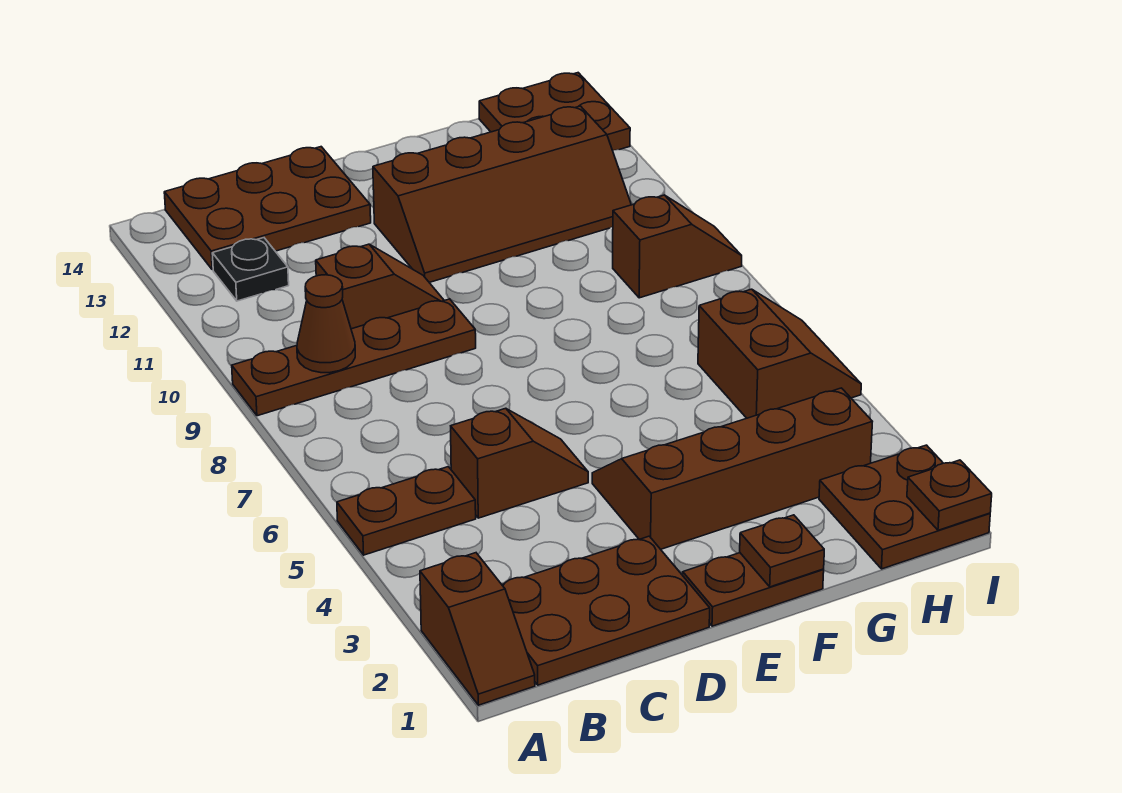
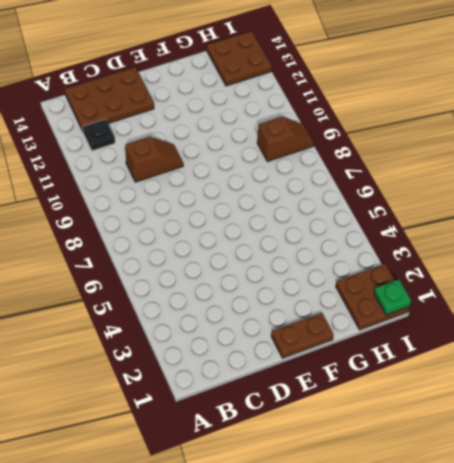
green 1x1 plate [374,280,411,315] -> brown 1x1 plate [907,460,992,530]
none -> brown 1x2 slope [420,553,535,705]
none -> brown 1x2 plate [337,467,476,555]
none -> brown 1x4 plate [232,299,476,416]

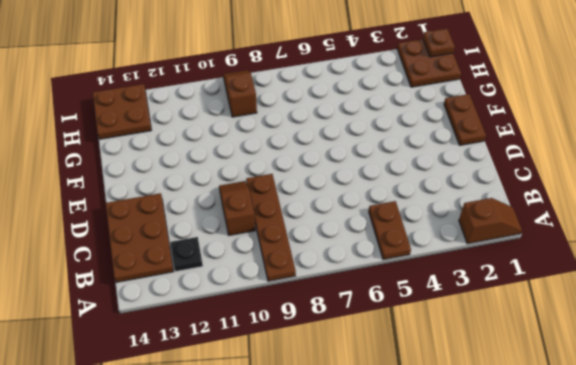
none -> brown 2x3 plate [502,536,710,685]
none -> brown 1x2 slope [451,408,588,518]
none -> brown 2x4 slope [592,388,873,549]

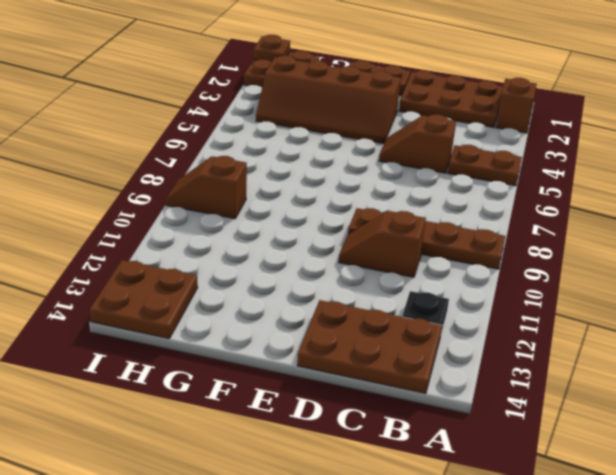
none -> brown 2x4 slope [373,106,631,282]
none -> brown 2x2 slope [698,289,861,418]
none -> brown 1x1 cone [297,275,355,373]

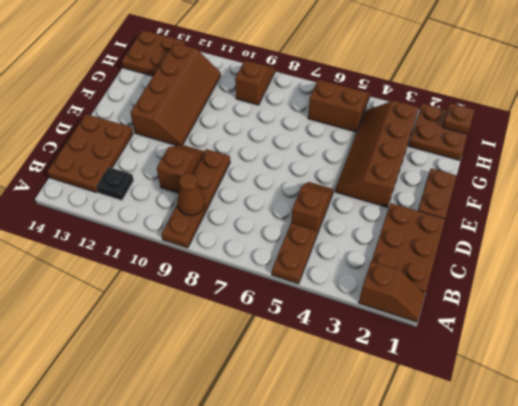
none -> brown 1x1 plate [740,515,824,587]

